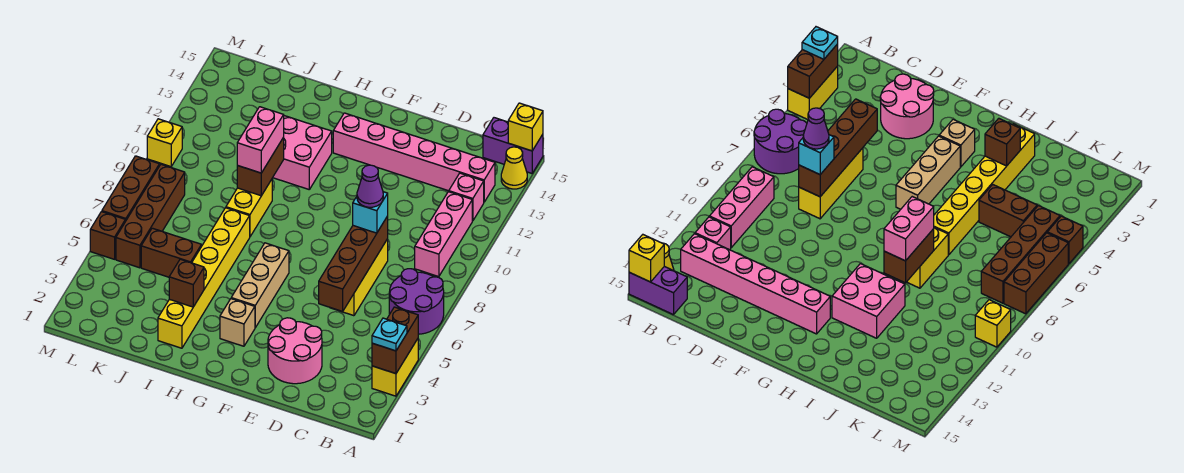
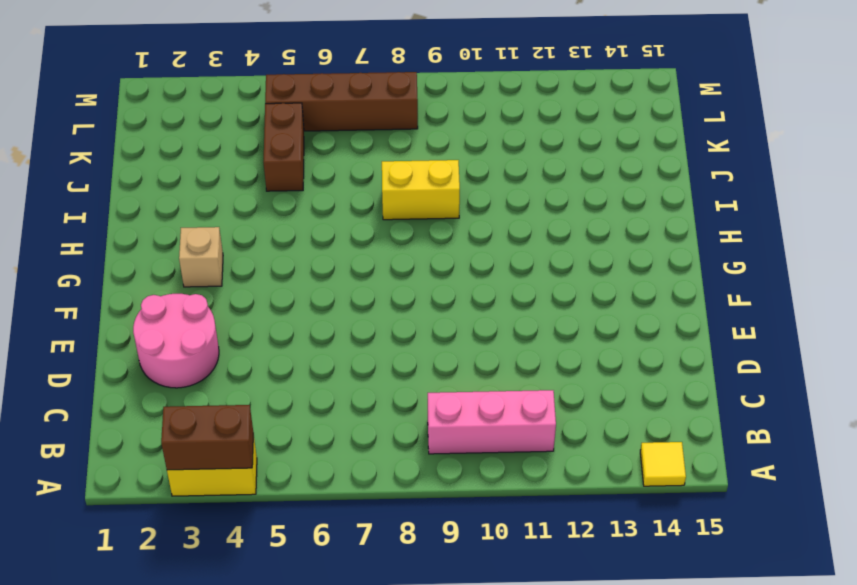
yellow 1x1 tile [640,442,686,486] -> yellow 1x1 cone [501,147,527,189]
none -> purple 2x2 round brick [389,269,444,334]
none -> purple 1x2 brick [483,118,543,173]
none -> pink 1x1 brick [449,173,484,221]

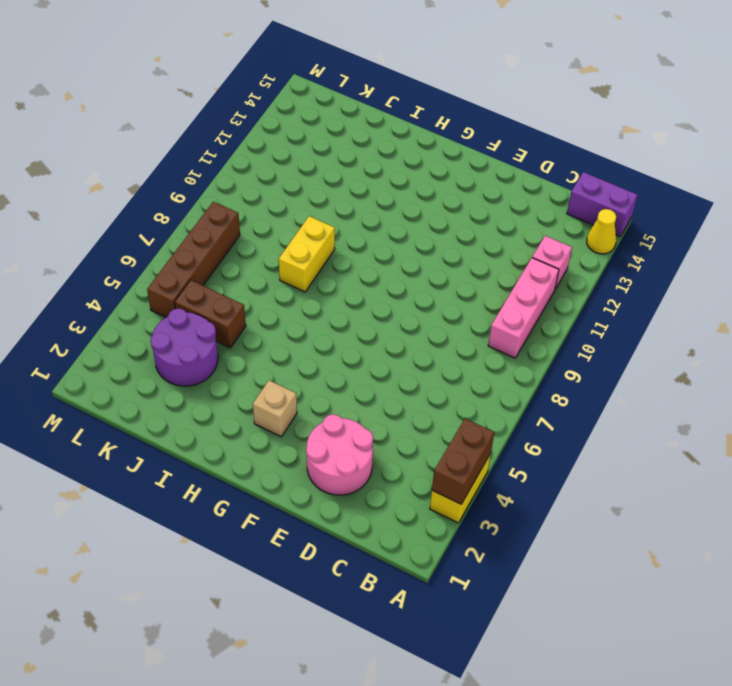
purple 2x2 round brick [151,308,218,386] -> purple 2x2 round brick moved to [389,269,444,334]
none -> pink 1x6 brick [333,113,495,202]
none -> yellow 1x3 brick [332,239,388,316]
none -> tan 1x3 brick [231,243,289,328]

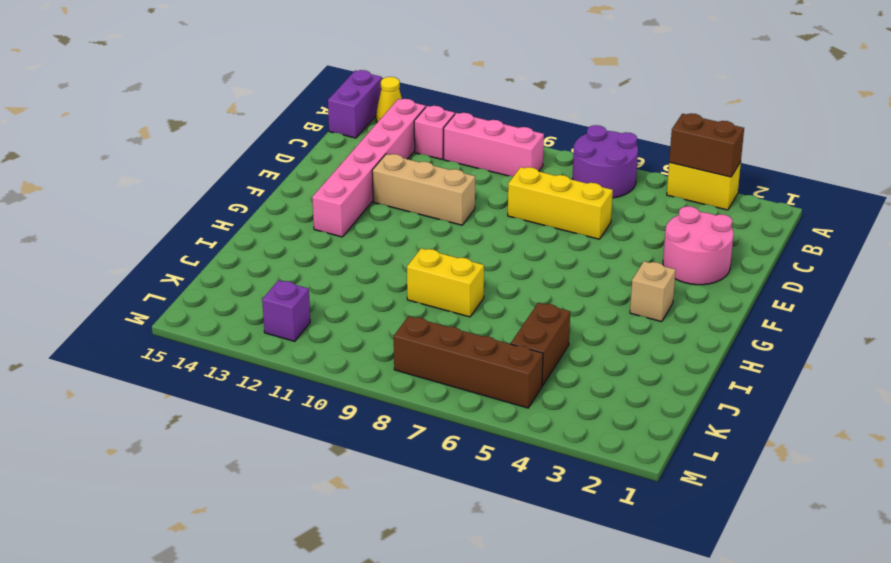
tan 1x3 brick [372,154,475,225] -> tan 1x3 brick moved to [231,243,289,328]
purple 1x1 brick [262,280,310,341] -> none
none -> pink 2x2 brick [273,116,332,189]
none -> yellow 1x6 brick [158,208,250,348]
none -> brown 1x1 brick [90,212,125,259]

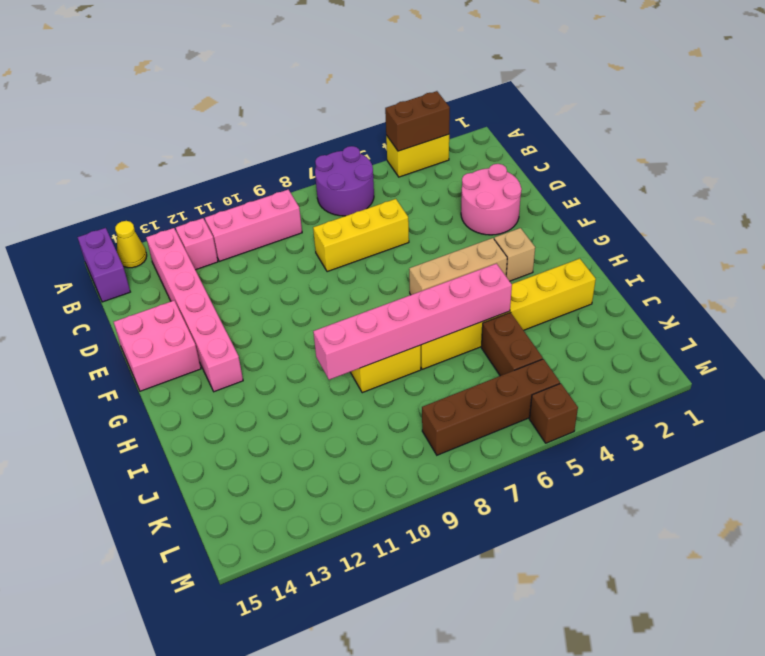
pink 2x2 brick [114,301,201,391] -> pink 2x2 brick moved to [273,116,332,189]
pink 1x6 brick [313,264,512,380] -> brown 1x2 brick [237,138,284,196]
none -> brown 1x3 brick [102,156,159,221]
none -> yellow 1x1 brick [147,119,182,167]
none -> yellow 1x1 brick [508,103,543,151]

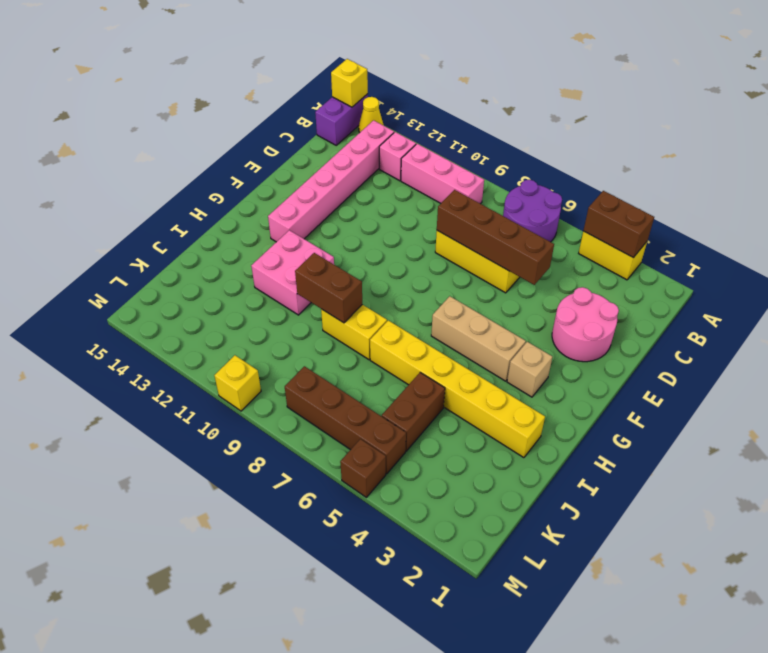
none -> brown 1x3 brick [102,156,159,221]
none -> brown 1x1 brick [169,259,204,307]
none -> cyan 1x1 plate [372,318,407,351]

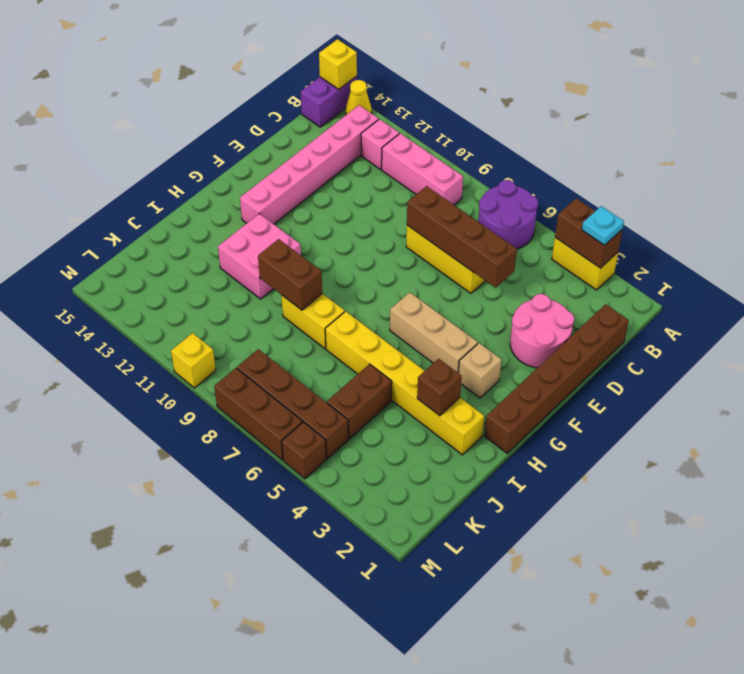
brown 1x6 brick [484,304,629,453] -> none
none -> cyan 1x1 brick [353,192,388,233]
none -> pink 1x2 brick [237,107,284,173]
none -> purple 1x1 cone [357,165,383,207]

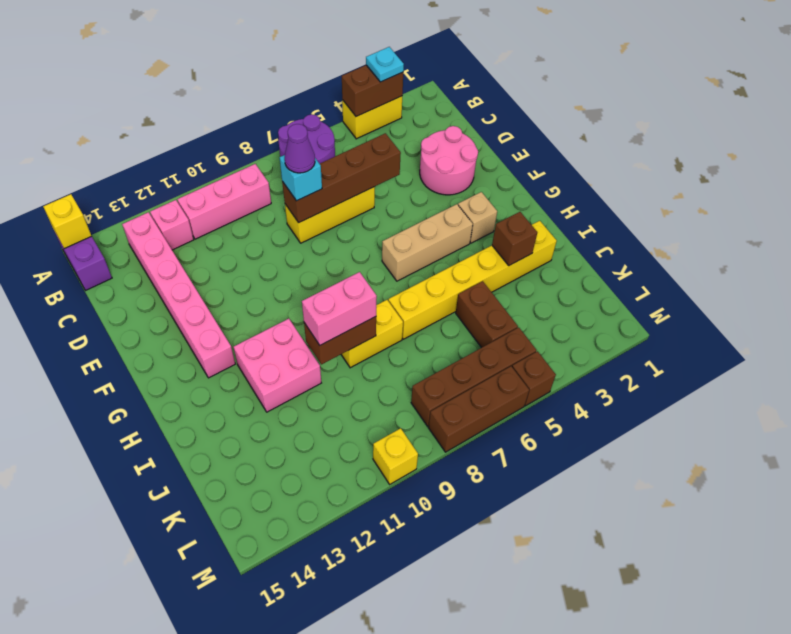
none -> yellow 1x1 cone [501,147,527,189]

